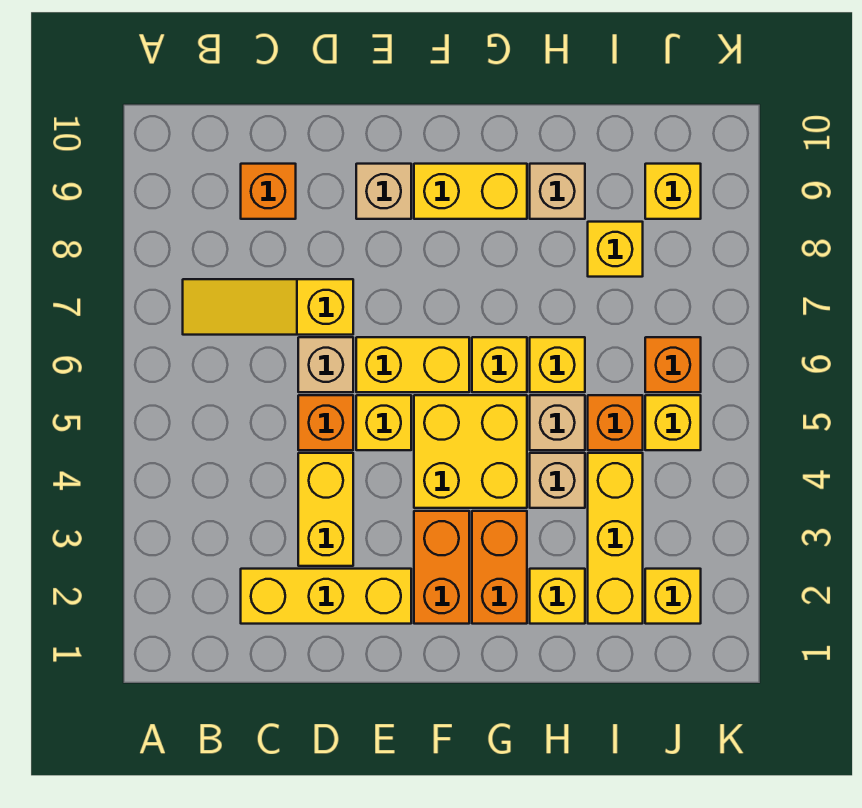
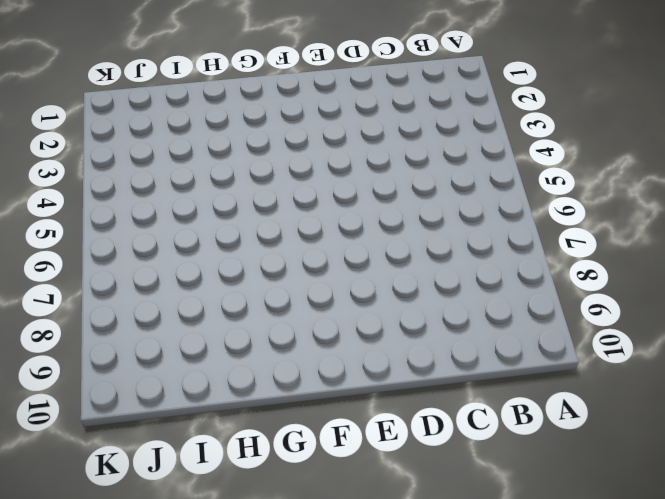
none -> yellow 1x3 slope [183,279,353,335]
none -> yellow 1x3 brick [241,569,411,624]
none -> orange 1x1 brick [241,164,296,219]

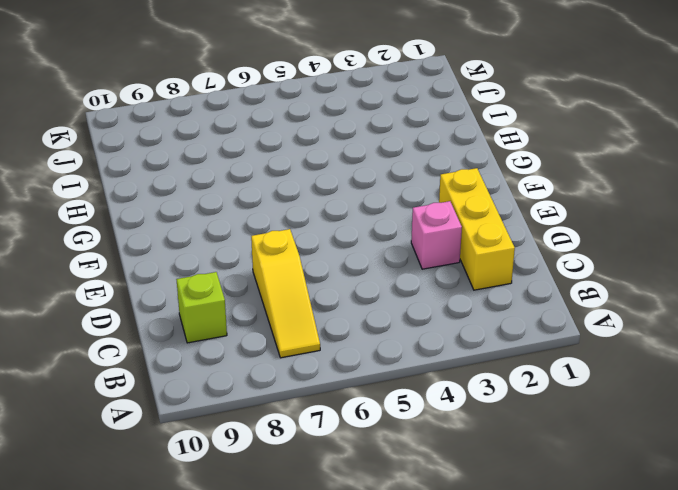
lime 1x1 brick [176,272,227,343] -> orange 1x1 brick [241,164,296,219]
pink 1x1 brick [411,201,462,269] -> yellow 1x2 brick [298,453,353,566]
none -> orange 1x1 brick [298,395,353,450]
none -> tan 1x1 brick [298,337,353,392]
none -> yellow 1x1 brick [356,395,411,450]

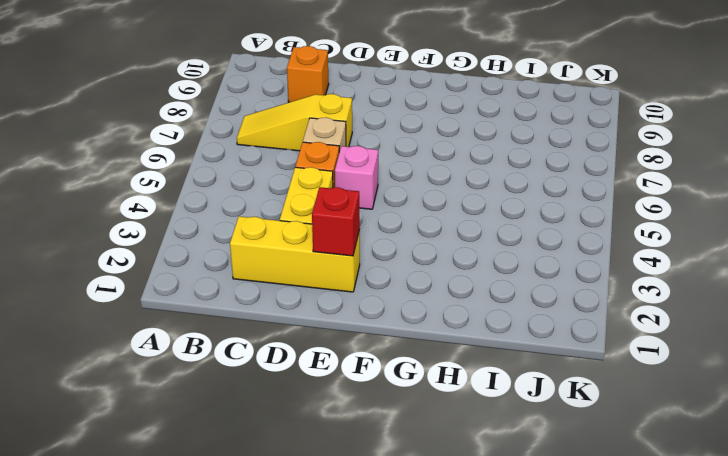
red 1x1 brick [312,187,360,256] -> none
pink 1x1 brick [335,146,378,209] -> yellow 1x1 brick [356,395,411,450]
none -> yellow 1x2 brick [356,337,469,392]
none -> tan 1x1 brick [356,164,411,219]
none -> orange 1x2 brick [414,511,469,624]

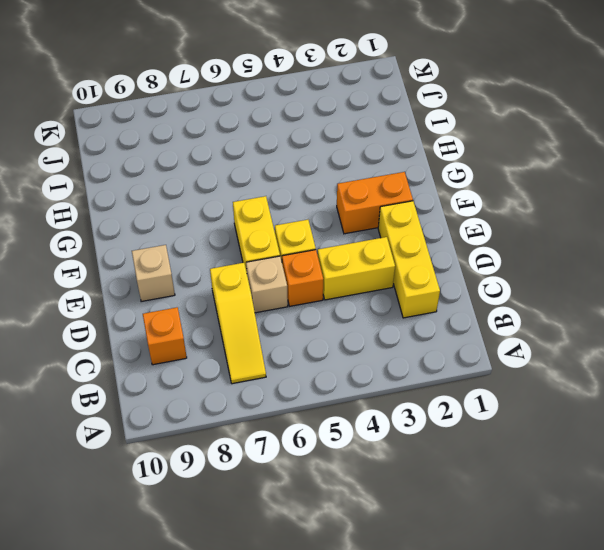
none -> yellow 2x2 brick [414,395,527,508]
none -> yellow 1x2 brick [414,164,527,219]
none -> orange 1x2 brick [472,511,527,624]

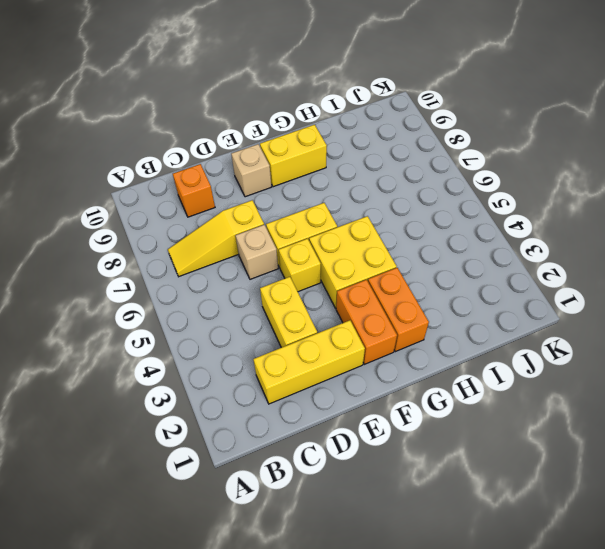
none -> orange 1x1 brick [298,395,353,450]
none -> yellow 1x1 brick [472,337,527,392]
none -> yellow 1x1 brick [530,569,585,624]

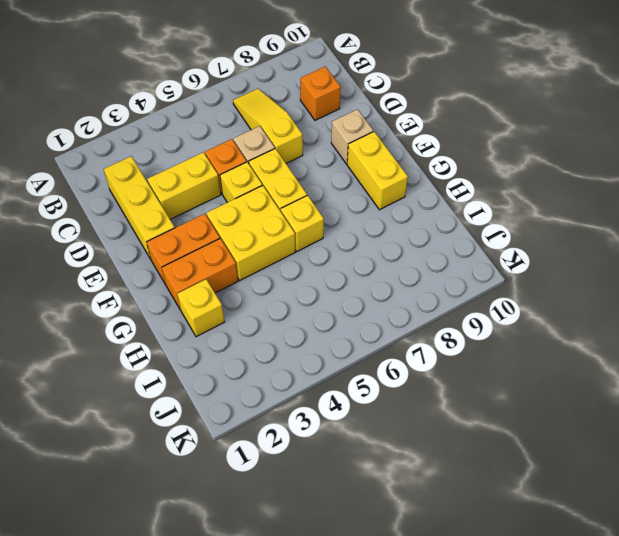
none -> tan 1x1 brick [530,453,585,508]
none -> tan 1x1 brick [530,395,585,450]
none -> yellow 1x1 brick [530,337,585,392]

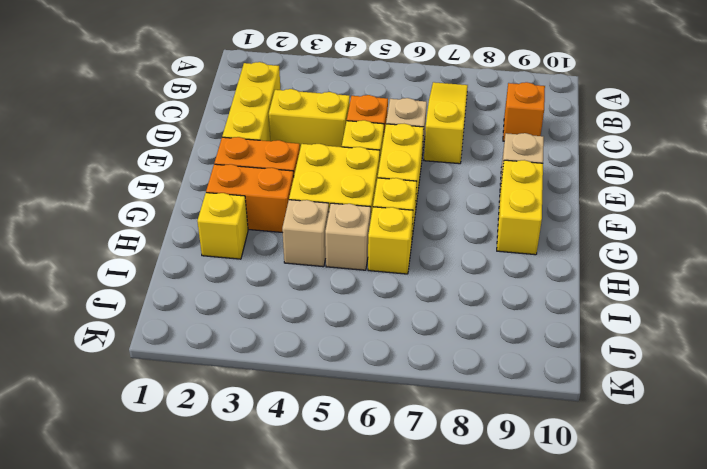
none -> tan 1x1 brick [530,164,585,219]
none -> yellow 1x3 brick [588,453,643,624]
none -> orange 1x1 brick [588,395,643,450]

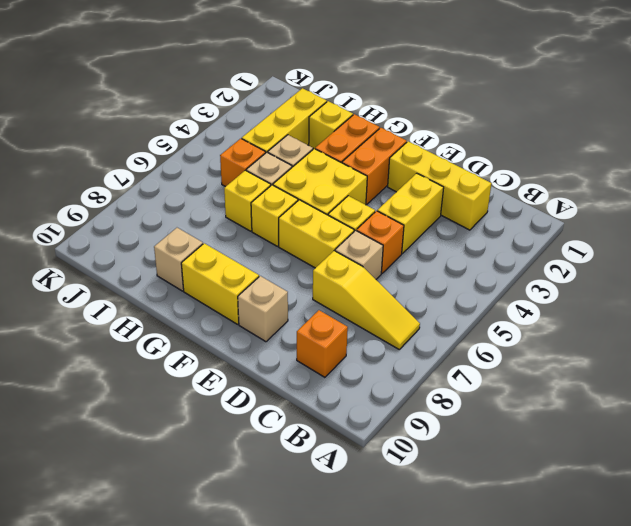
none -> yellow 1x1 brick [588,222,643,277]
none -> yellow 1x1 brick [645,569,701,624]
none -> yellow 1x1 brick [645,395,701,450]

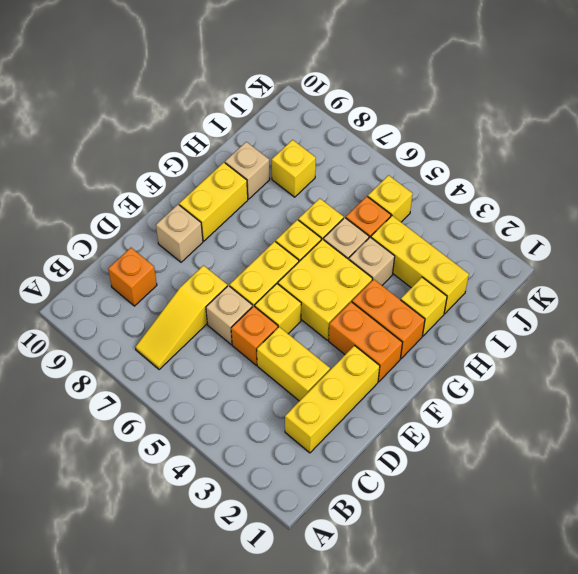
none -> yellow 1x1 brick [645,569,701,624]
none -> orange 1x1 brick [645,337,701,392]
none -> yellow 1x1 brick [645,164,701,219]

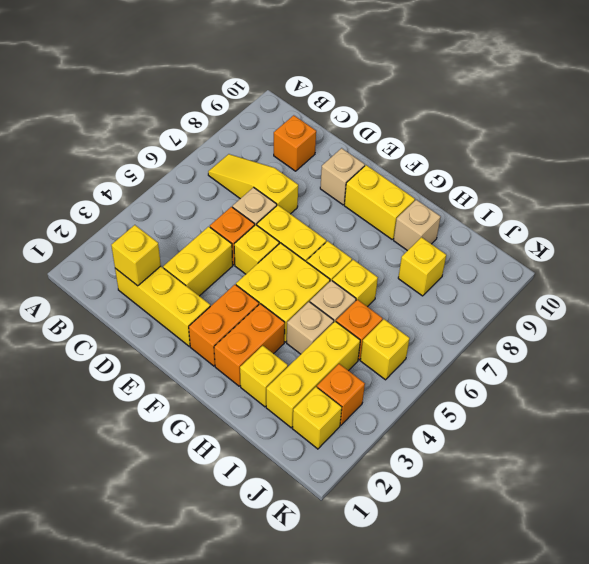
yellow 1x1 brick [111,225,161,286] -> yellow 1x1 brick moved to [645,164,701,219]
orange 1x1 brick [317,364,365,425] -> orange 1x1 brick moved to [645,337,701,392]

